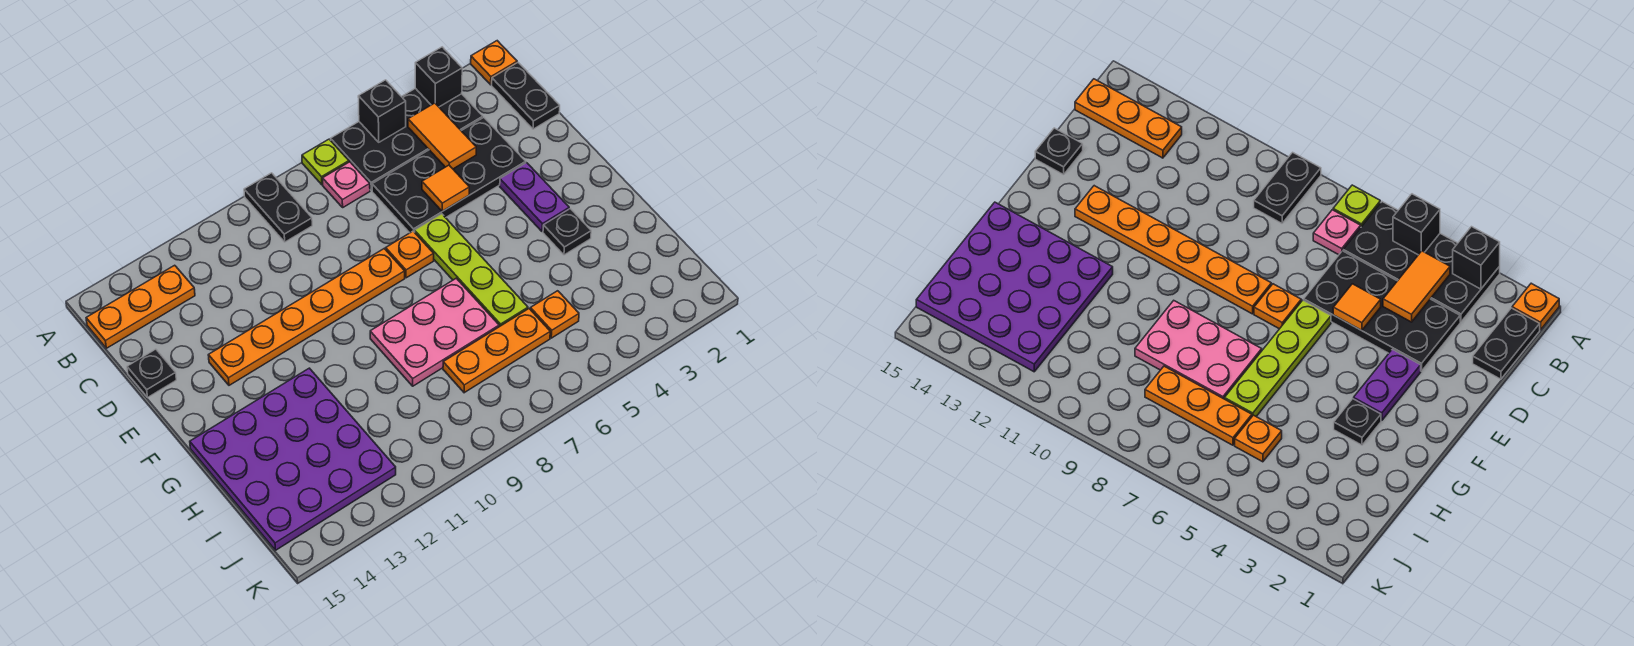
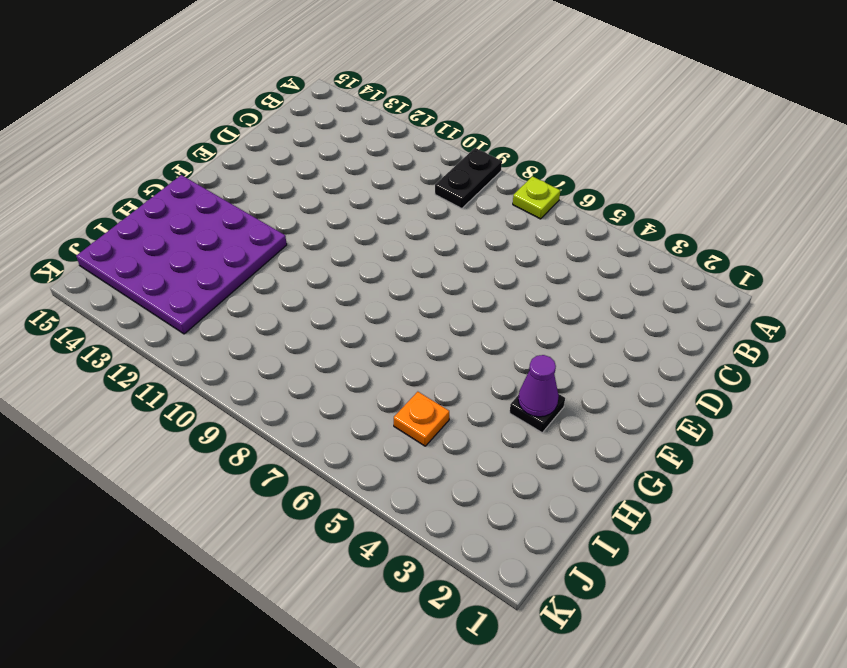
purple 1x1 cone [518,355,559,417] -> none
none -> orange 1x1 plate [471,41,517,85]
none -> black 2x4 plate [331,88,483,190]
none -> black 1x2 plate [492,63,560,129]

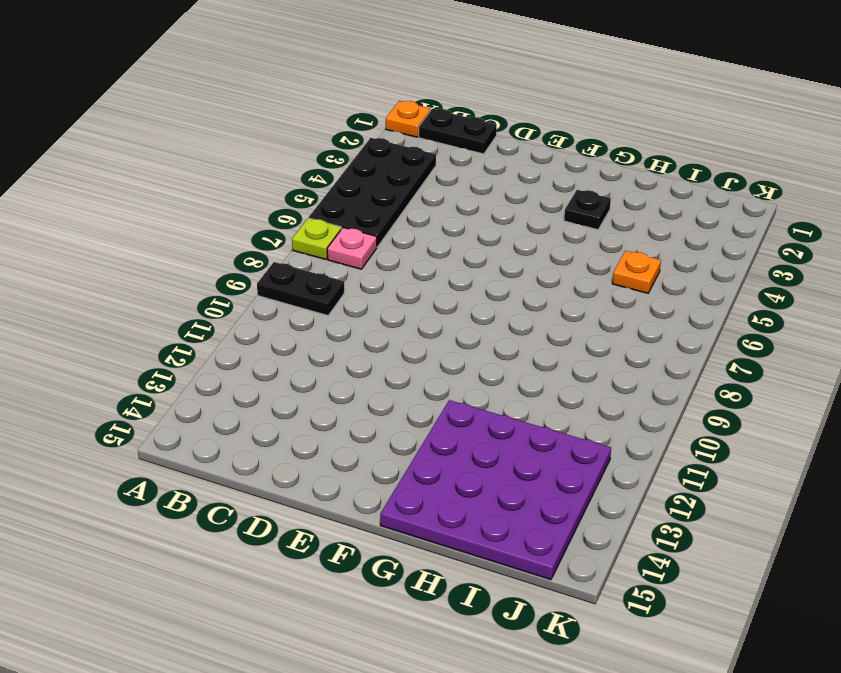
none -> orange 1x3 plate [86,265,195,348]
none -> black 2x4 plate [372,118,526,233]
none -> black 1x1 plate [127,349,176,397]

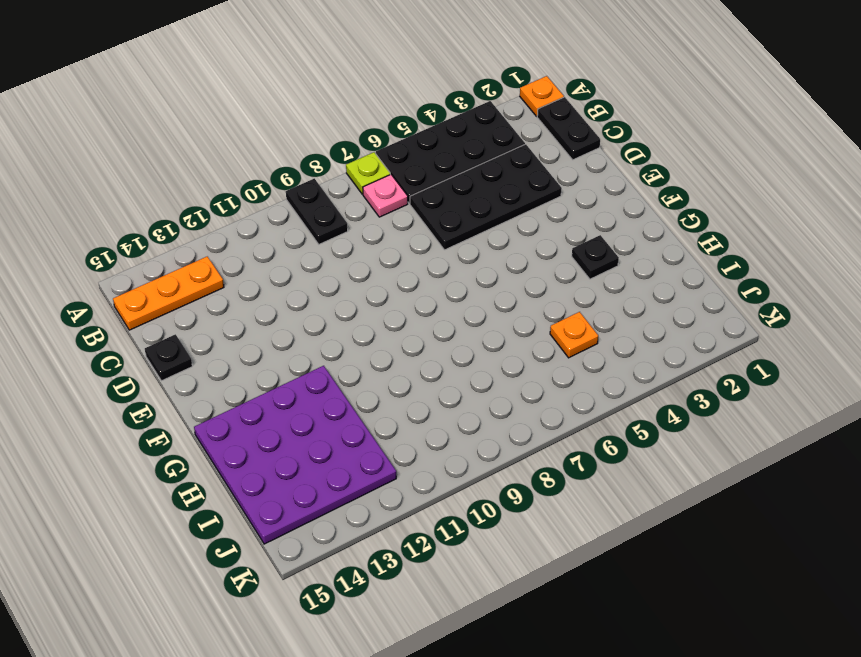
none -> purple 1x2 plate [500,163,569,232]
none -> lime 1x4 plate [415,214,528,327]
none -> orange 1x1 plate [386,231,434,278]

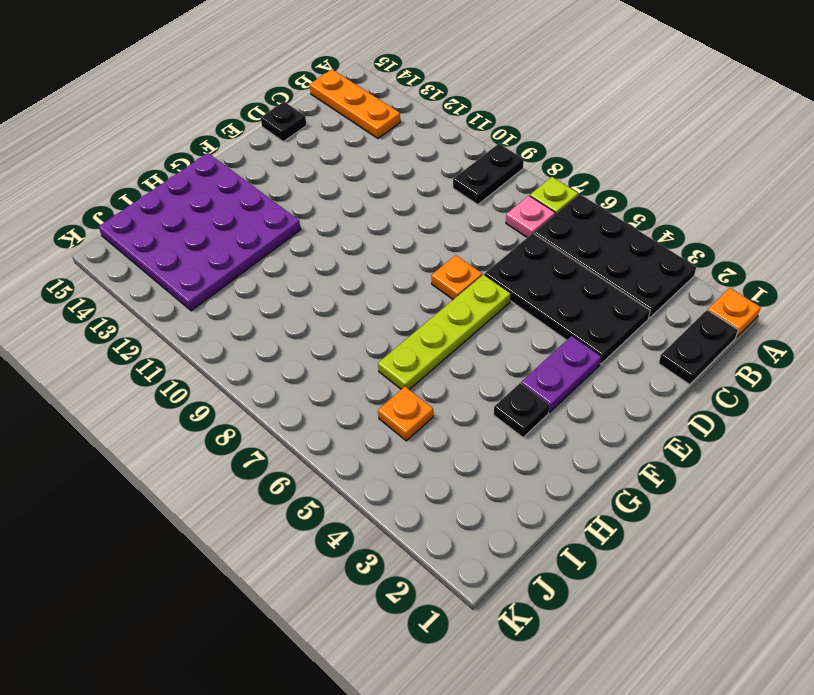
none -> orange 1x6 plate [208,249,405,385]
none -> pink 2x3 plate [370,278,499,386]
none -> orange 1x3 plate [443,309,550,393]

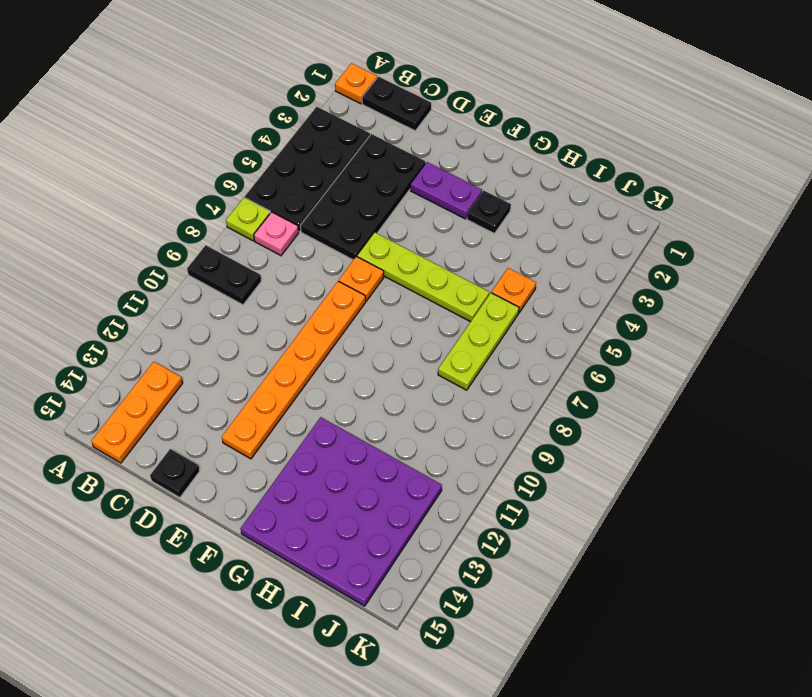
lime 1x3 plate [438,293,519,390] -> orange 1x3 plate [443,309,550,393]
none -> pink 2x3 plate [370,278,499,386]
none -> black 1x1 brick [415,47,462,107]
none -> black 1x1 brick [358,80,406,142]

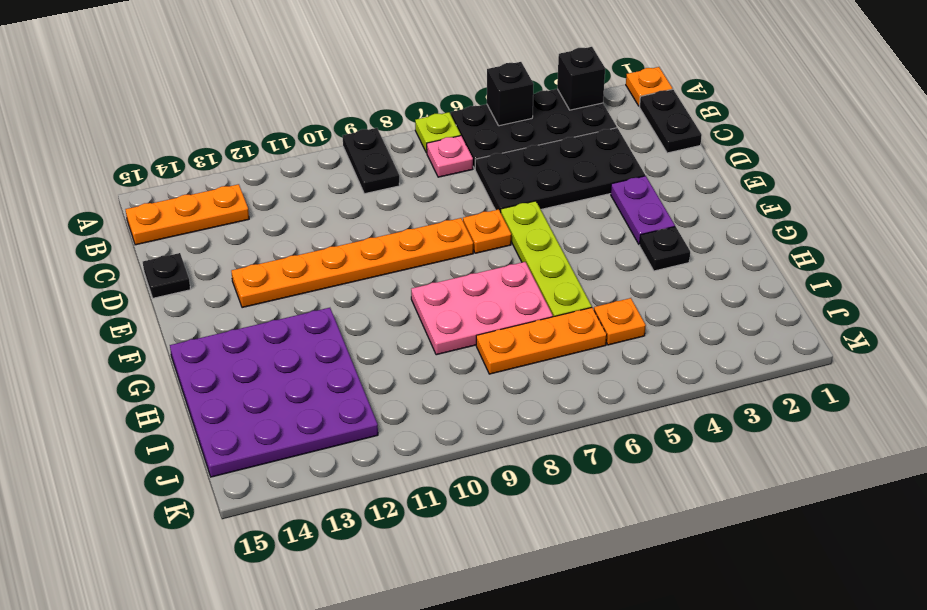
none -> orange 1x2 tile [408,103,476,169]
none -> orange 1x1 tile [422,165,469,211]

